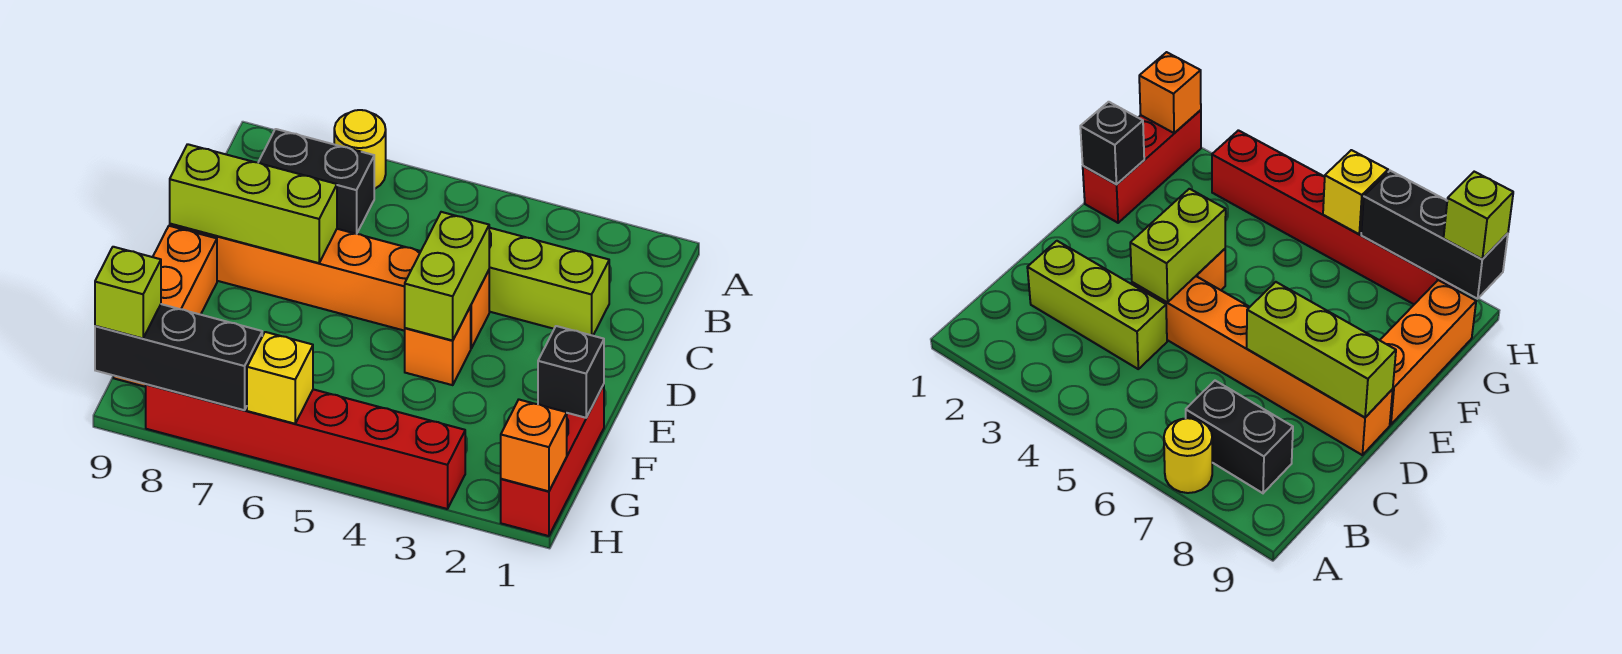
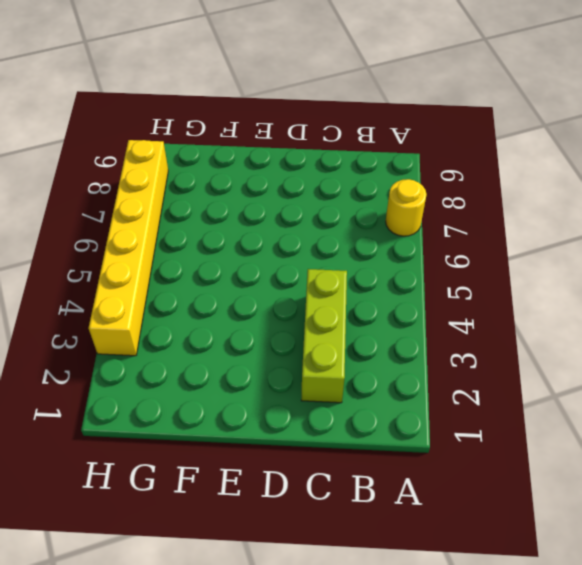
yellow 1x6 brick [89,140,168,356] -> red 1x6 brick [146,384,465,509]
none -> black 1x2 brick [258,129,374,234]
none -> orange 1x6 brick [170,224,489,348]
none -> orange 1x1 brick [405,307,471,385]

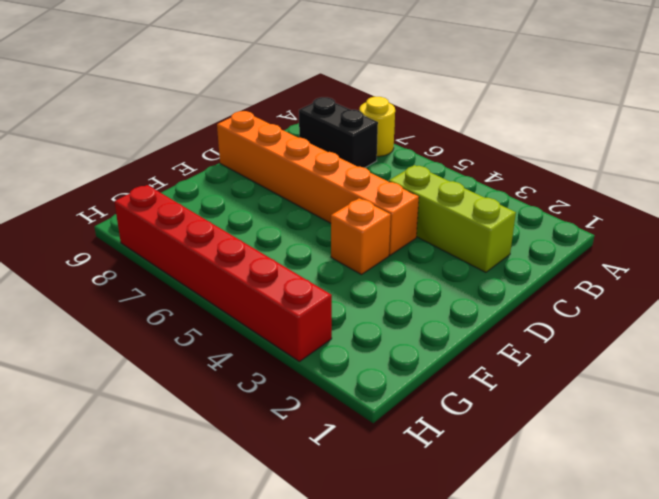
none -> orange 1x3 brick [114,226,217,387]
none -> red 1x3 brick [501,384,604,536]
none -> lime 1x2 brick [405,212,489,340]

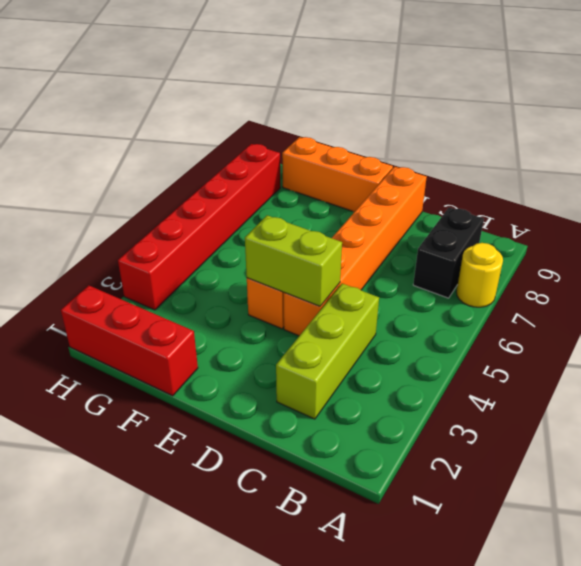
none -> lime 1x3 brick [170,144,337,263]
none -> black 1x1 brick [538,326,604,418]
none -> orange 1x1 brick [501,400,567,491]

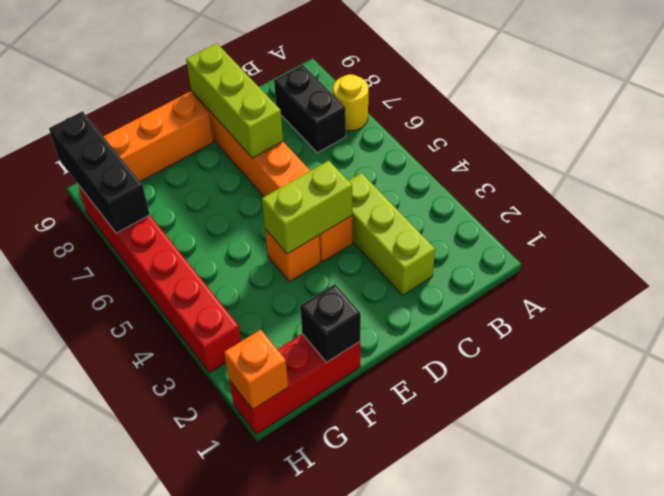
none -> yellow 1x1 brick [247,332,313,424]
none -> lime 1x1 brick [95,247,161,338]

